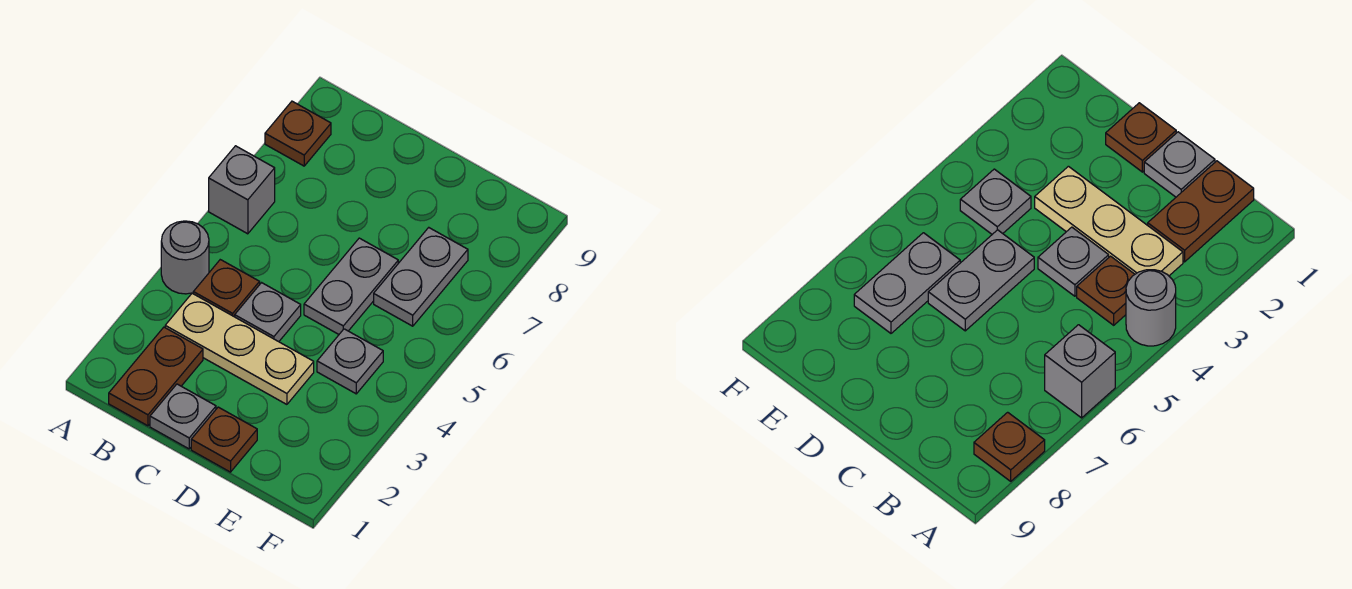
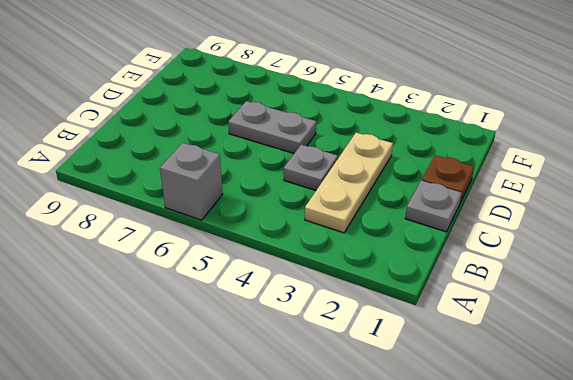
none -> grey 1x1 round brick [161,221,209,294]
none -> brown 1x1 plate [265,101,331,166]
none -> brown 1x2 plate [109,327,203,426]

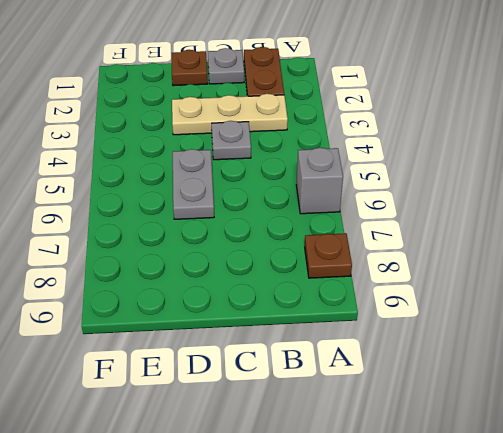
none -> grey 1x1 round brick [161,221,209,294]
none -> brown 1x1 plate [193,260,260,317]
none -> grey 1x1 plate [317,329,383,394]

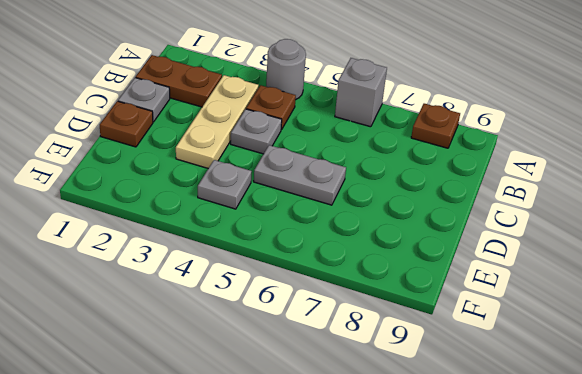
none -> grey 1x2 plate [374,228,468,326]

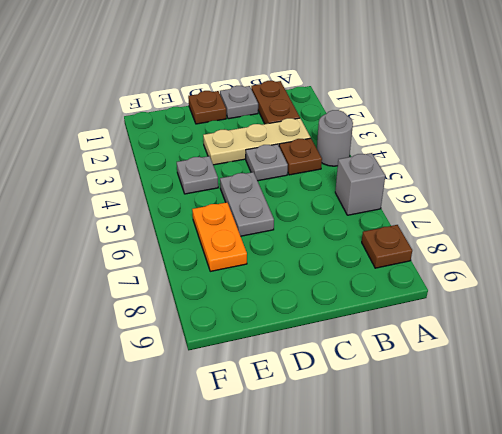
orange 1x2 plate [192,202,247,271] -> grey 1x2 plate [374,228,468,326]

